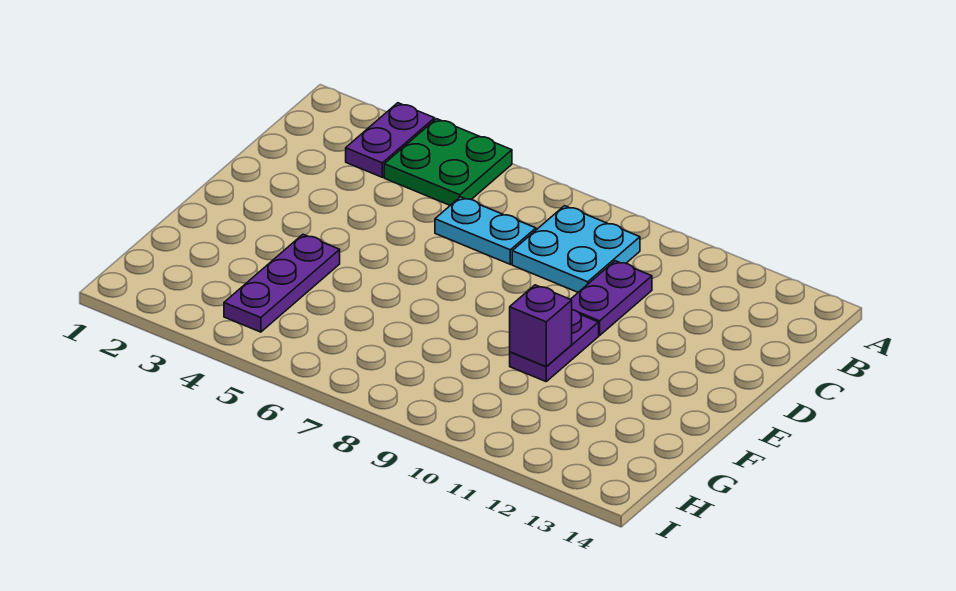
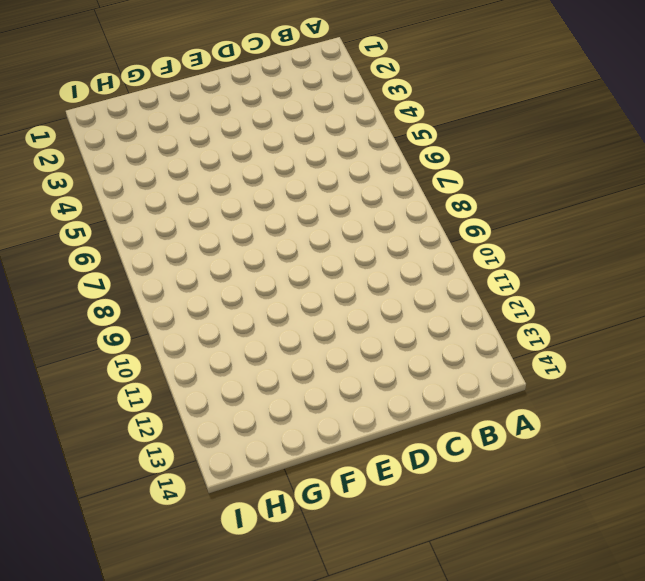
none -> purple 1x2 plate [346,103,435,177]
none -> green 2x2 plate [384,119,512,205]

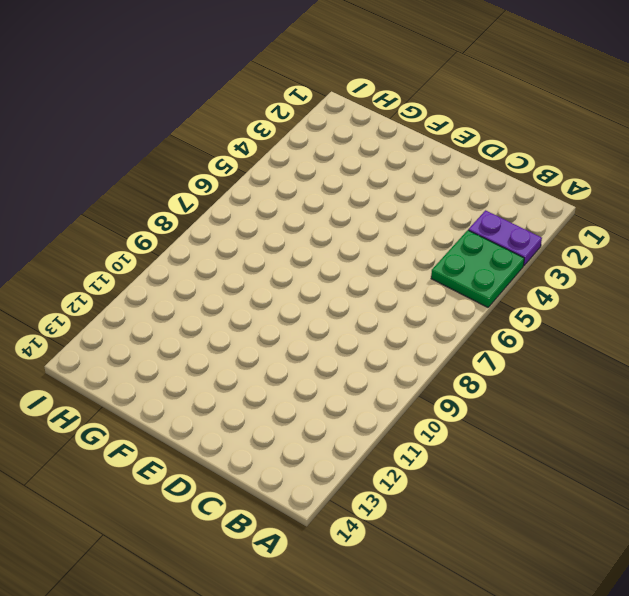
none -> cyan 2x2 plate [512,206,640,292]
none -> cyan 1x2 plate [435,197,536,264]

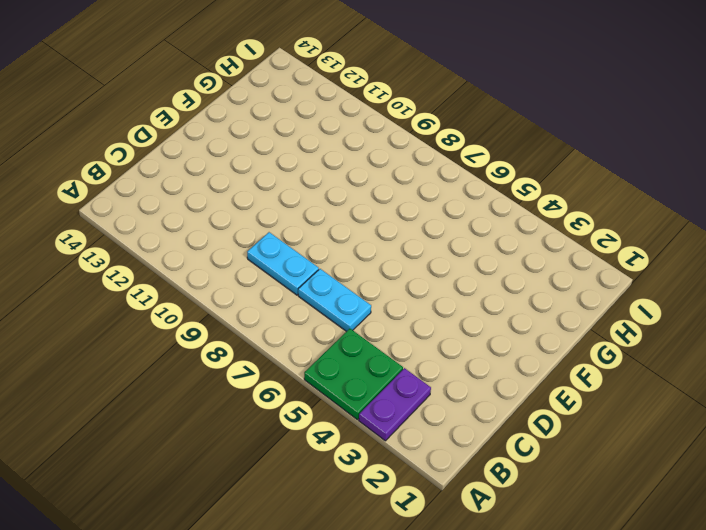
cyan 1x2 plate [247,232,319,295] -> cyan 2x2 plate [512,206,640,292]
none -> purple 1x2 plate [571,261,652,335]
none -> purple 1x2 plate [510,310,599,381]

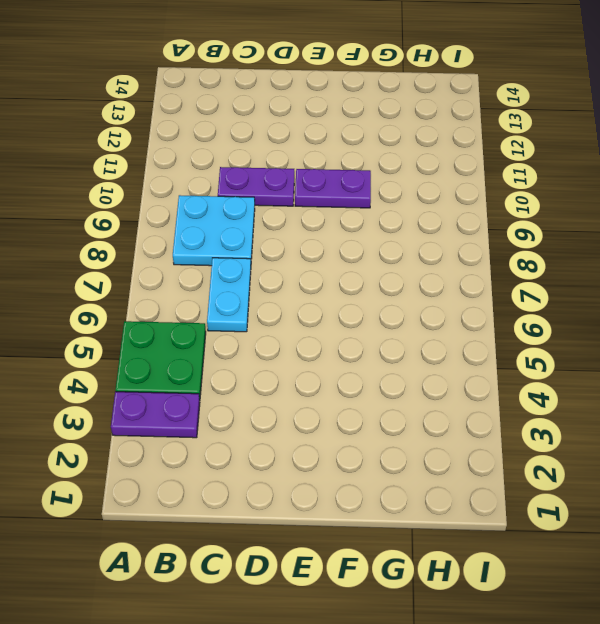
none -> purple 1x3 plate [224,234,340,332]
none -> purple 1x1 brick [510,285,572,367]

